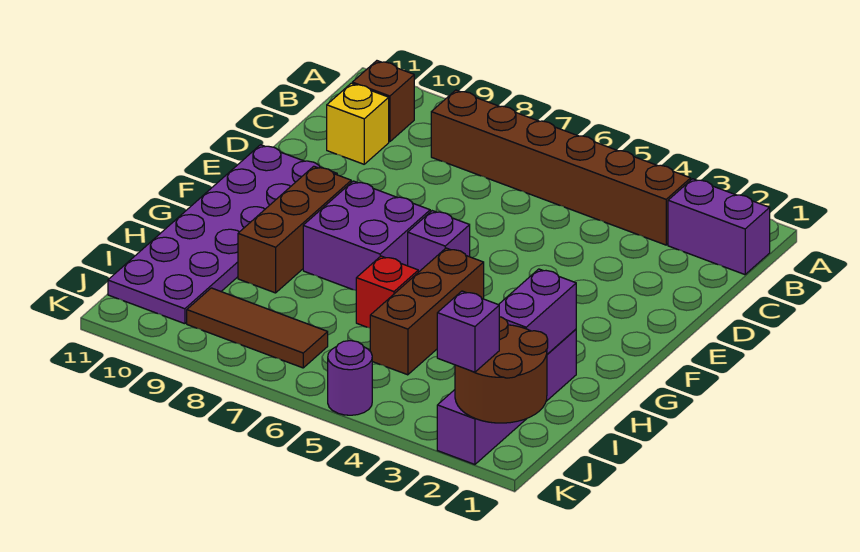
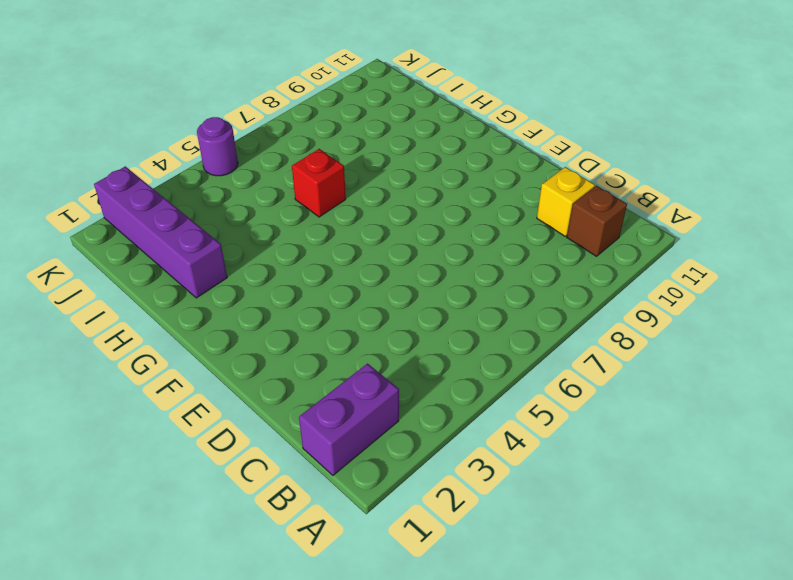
none -> brown 1x6 brick [431,90,691,245]
none -> purple 2x6 plate [108,145,337,324]
none -> purple 1x1 brick [408,211,470,272]

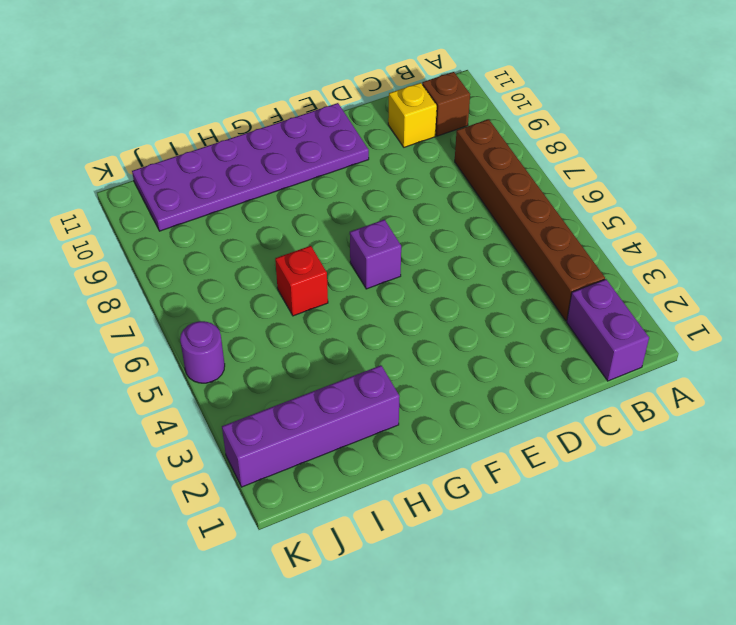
none -> purple 2x2 brick [303,181,430,290]
none -> brown 1x3 brick [238,166,351,293]
none -> brown 1x3 brick [370,248,484,375]

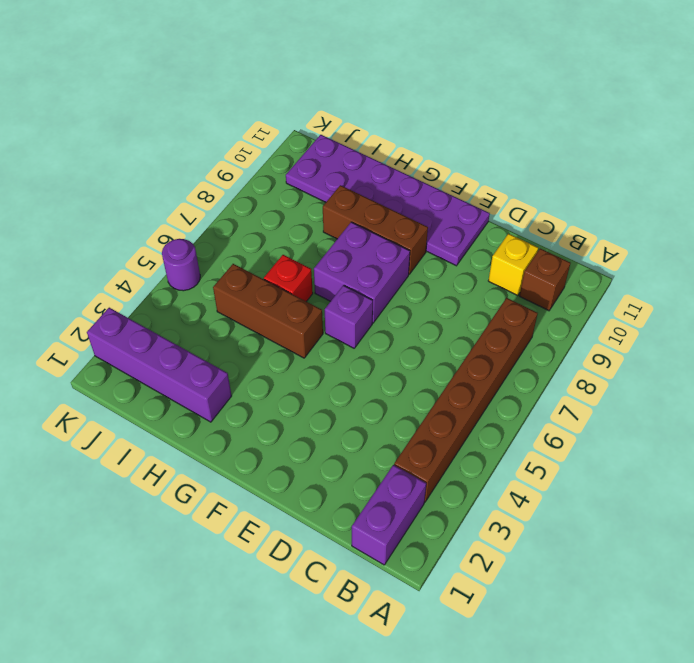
none -> brown 1x3 tile [187,288,328,368]
none -> purple 1x2 brick [499,269,576,354]
none -> brown 2x2 round brick [455,317,548,423]

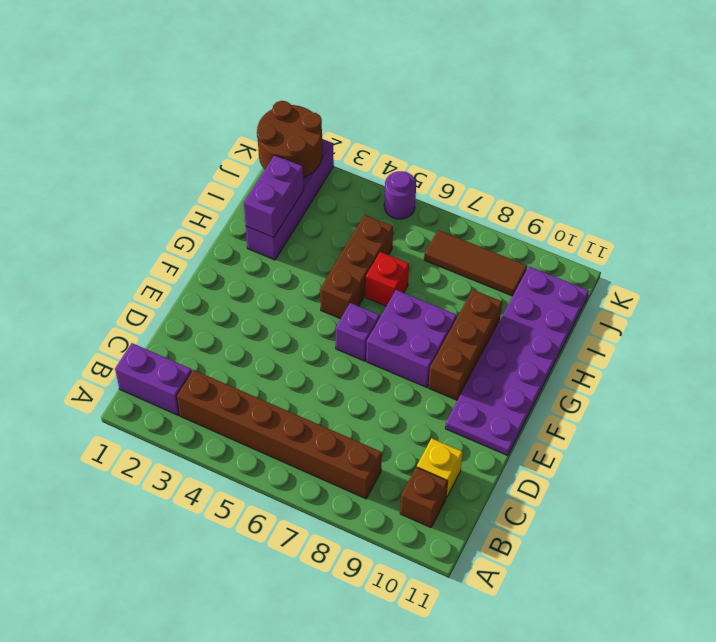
none -> purple 1x1 brick [437,291,499,372]

